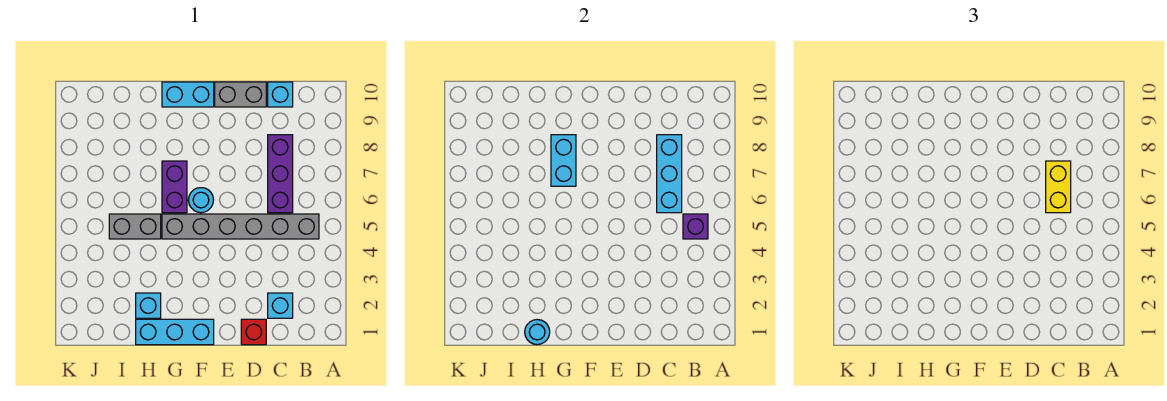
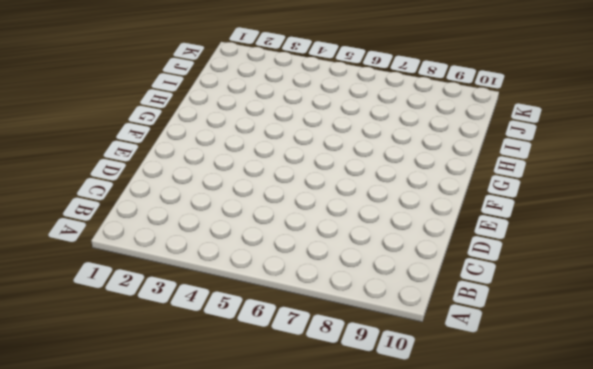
none -> grey 1x6 brick [162,214,319,239]
none -> cyan 1x1 brick [268,293,293,318]
none -> purple 1x3 brick [268,135,293,213]

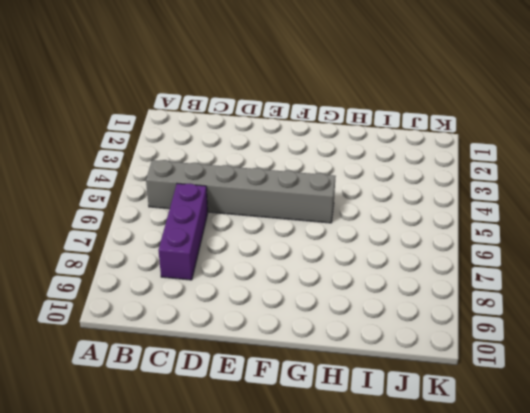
none -> cyan 1x1 brick [268,293,293,318]
none -> cyan 1x1 brick [268,82,293,107]
none -> red 1x1 brick [241,319,266,345]

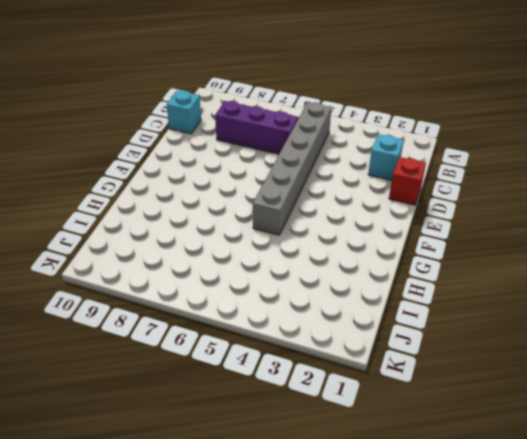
none -> grey 1x2 brick [215,82,266,107]
none -> cyan 1x3 brick [136,319,214,345]
none -> cyan 1x1 round brick [188,188,213,213]

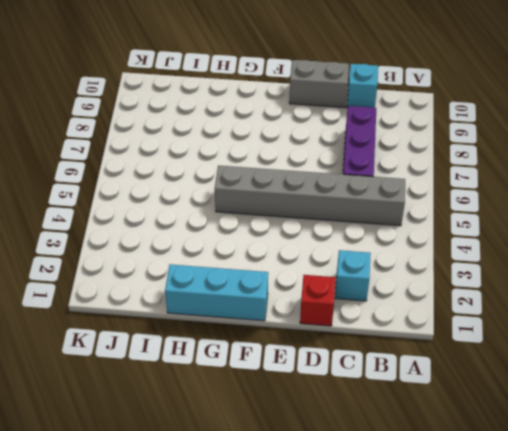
none -> cyan 1x1 round brick [188,188,213,213]
none -> cyan 1x2 brick [162,82,214,107]
none -> purple 1x2 brick [162,161,187,213]

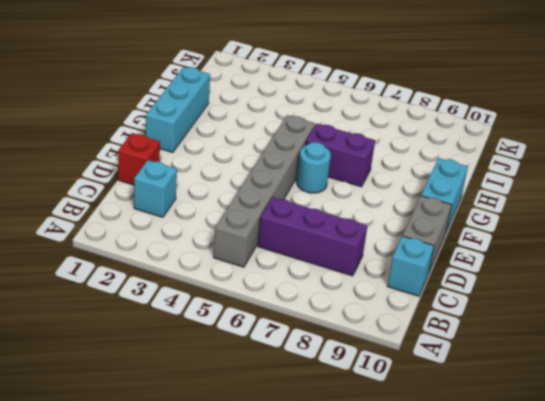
none -> cyan 1x1 brick [136,293,161,318]
none -> grey 1x2 brick [109,214,161,239]
none -> purple 1x1 brick [683,214,708,239]

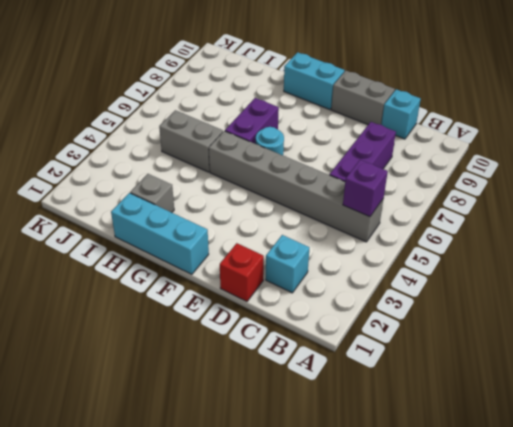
grey 1x1 brick [130,174,174,213] -> cyan 1x1 brick [136,293,161,318]
none -> cyan 1x3 brick [657,135,682,213]
none -> cyan 1x2 brick [551,135,576,186]
none -> cyan 1x1 round brick [525,320,550,345]

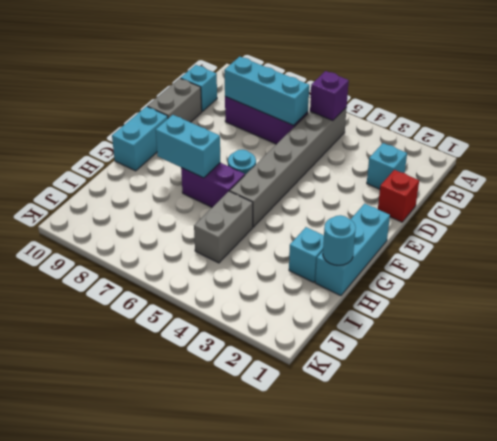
none -> yellow 1x2 brick [1046,161,1071,213]

